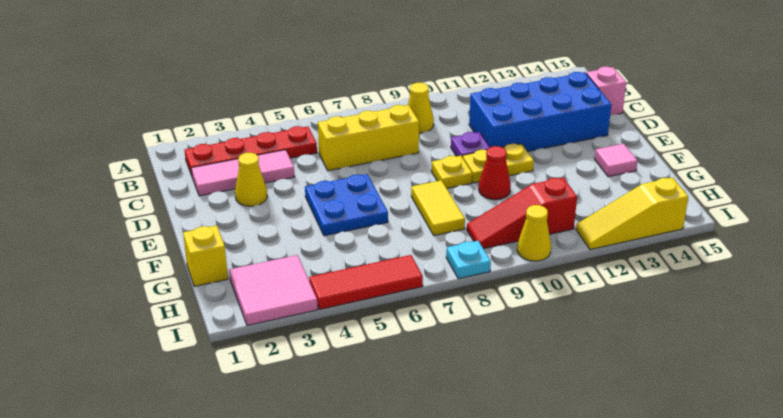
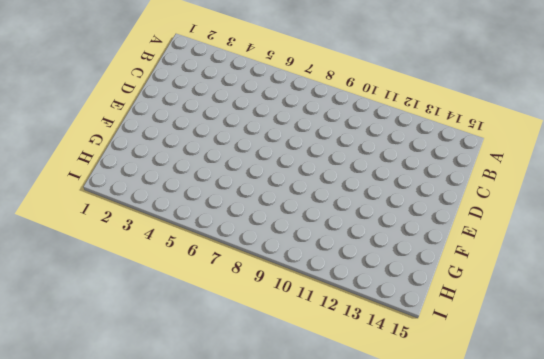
none -> red 1x4 plate [185,126,317,176]
none -> yellow 1x1 cone [408,83,434,133]
none -> pink 1x3 tile [191,150,294,196]

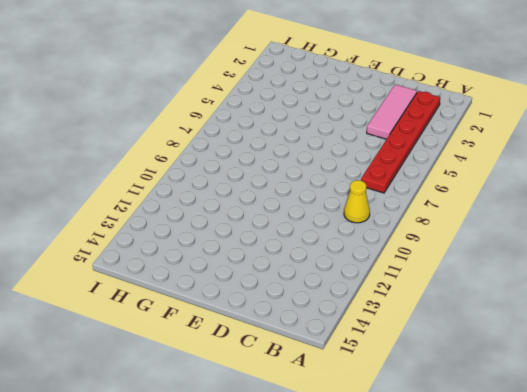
red 1x6 plate [361,91,440,193] -> red 1x4 plate [185,126,317,176]
none -> yellow 1x3 brick [318,105,419,171]
none -> blue 2x4 brick [469,72,611,152]
none -> pink 1x1 brick [586,67,626,115]

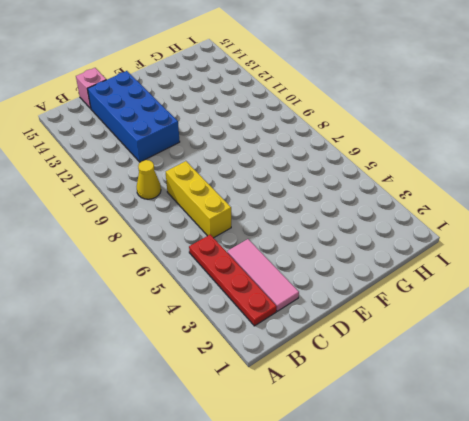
none -> yellow 1x1 cone [235,153,267,206]
none -> purple 1x1 plate [451,132,490,157]
none -> blue 2x2 plate [305,174,388,236]

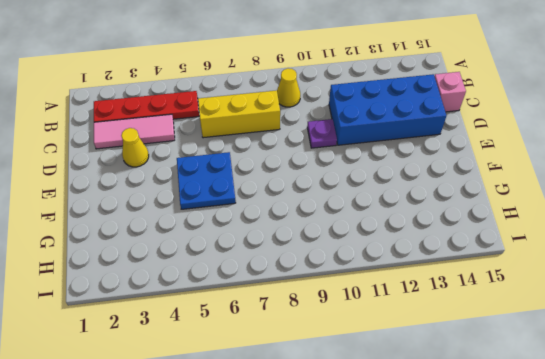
none -> yellow 1x1 plate [432,156,472,188]
none -> yellow 1x2 plate [462,144,534,183]
none -> yellow 1x2 tile [411,180,465,236]

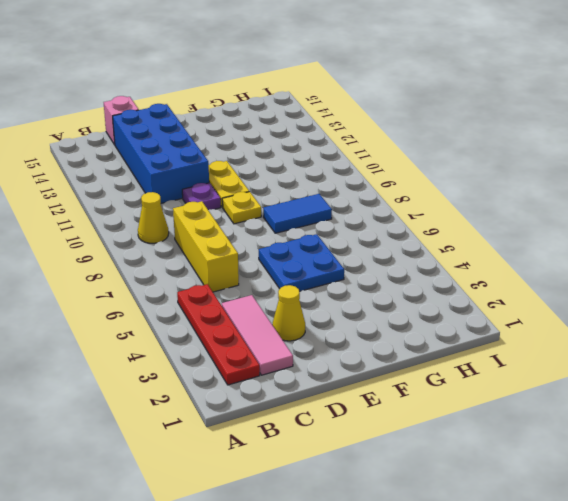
blue 1x2 tile [263,194,332,233] -> yellow 1x2 tile [411,180,465,236]
none -> red 1x1 cone [479,146,511,200]
none -> pink 1x1 tile [595,144,638,177]
none -> yellow 1x1 brick [183,225,228,286]

